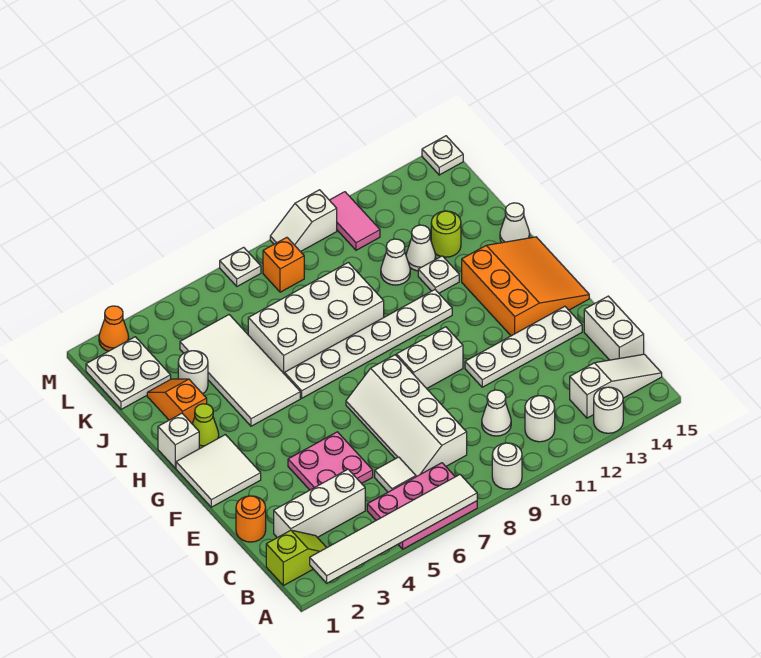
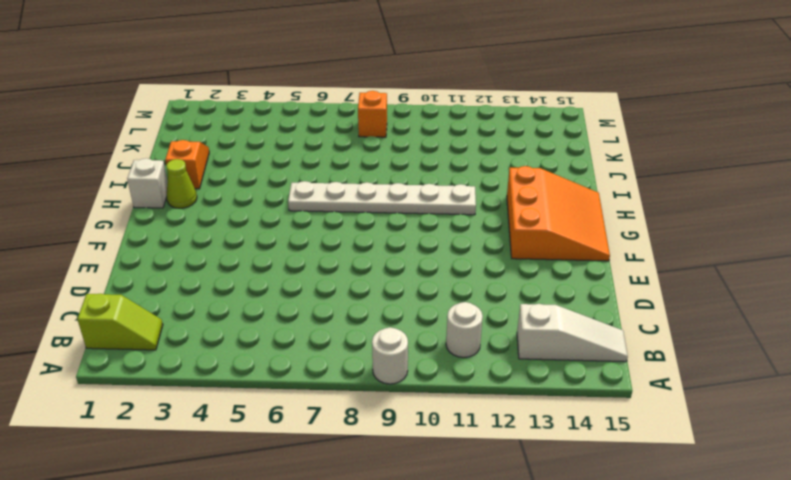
none -> pink 2x3 plate [367,463,477,549]
none -> white 1x1 round brick [594,387,623,433]
none -> white 1x3 brick [274,469,365,538]
none -> white 1x1 tile [375,457,416,492]

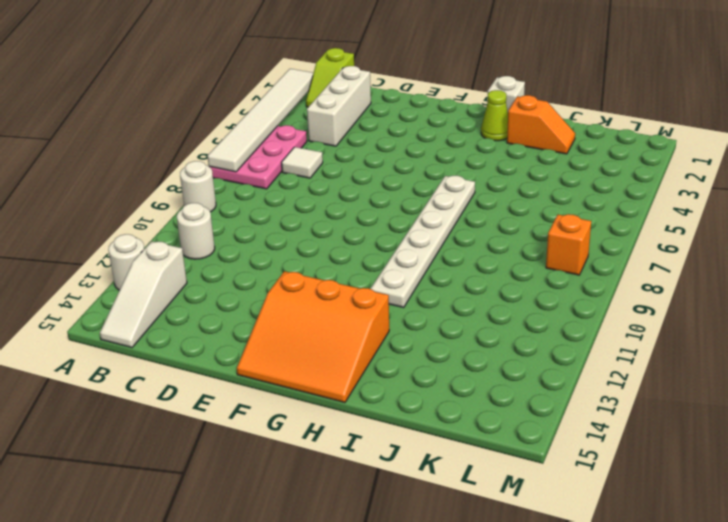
none -> white 2x4 slope [346,355,467,477]
none -> white 1x1 cone [482,390,511,436]
none -> white 1x2 brick [584,296,644,360]
none -> orange 1x1 round brick [236,496,266,542]

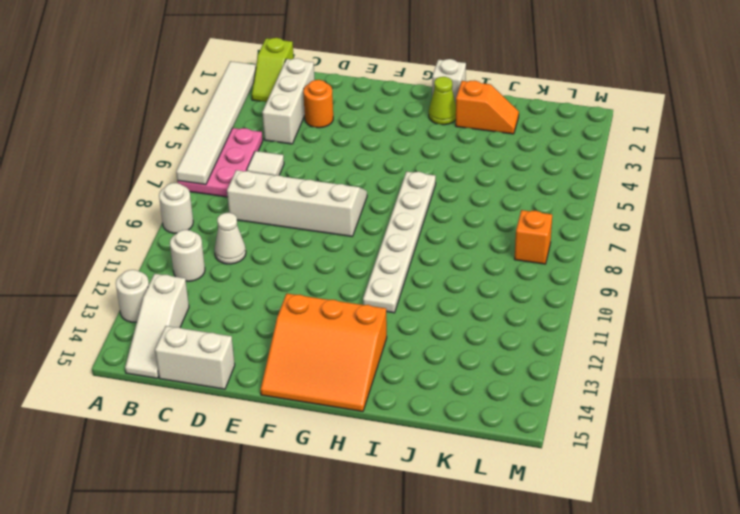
orange 1x1 round brick [303,80,333,128] -> orange 1x1 round brick moved to [236,496,266,542]
none -> pink 2x2 plate [288,432,373,490]
none -> white 1x4 plate [465,306,582,387]
none -> white 2x2 tile [176,435,261,507]
none -> white 1x2 brick [396,327,463,388]

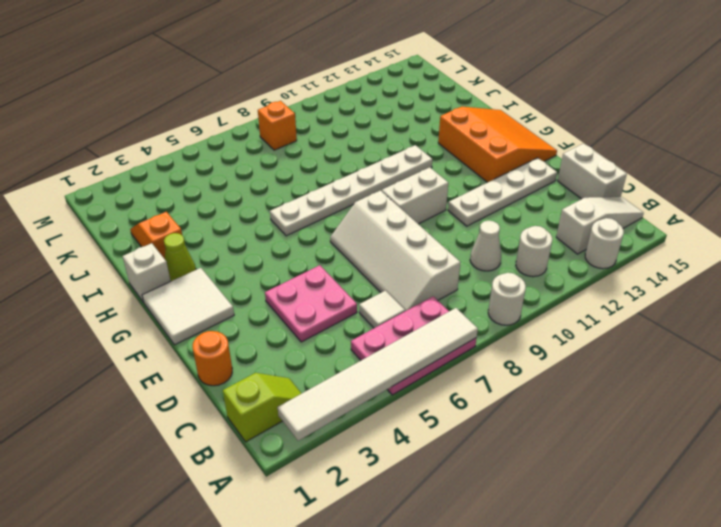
none -> white 1x3 brick [274,469,365,538]
none -> white 2x4 tile [180,315,300,426]
none -> white 2x4 brick [248,262,384,374]
none -> white 1x1 plate [418,256,459,293]

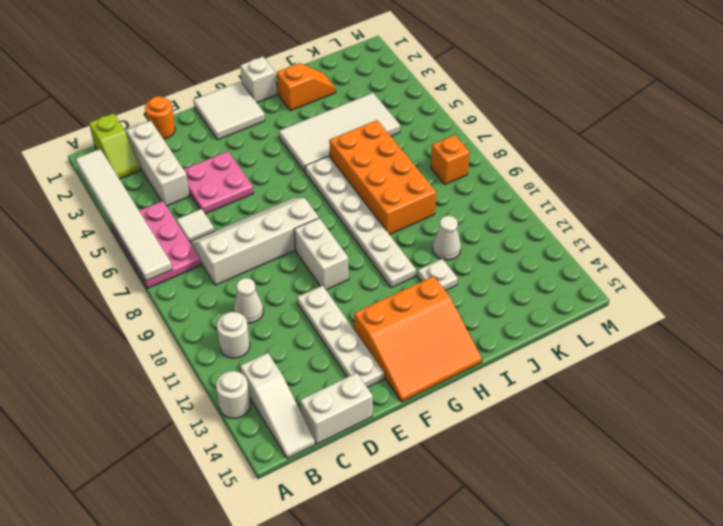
orange 2x4 brick [329,120,436,235] -> white 2x4 brick [248,262,384,374]
none -> white 1x1 round brick [492,443,522,489]
none -> lime 1x1 cone [192,404,219,449]
none -> white 1x1 cone [500,203,530,243]
none -> white 1x1 round brick [178,351,208,394]

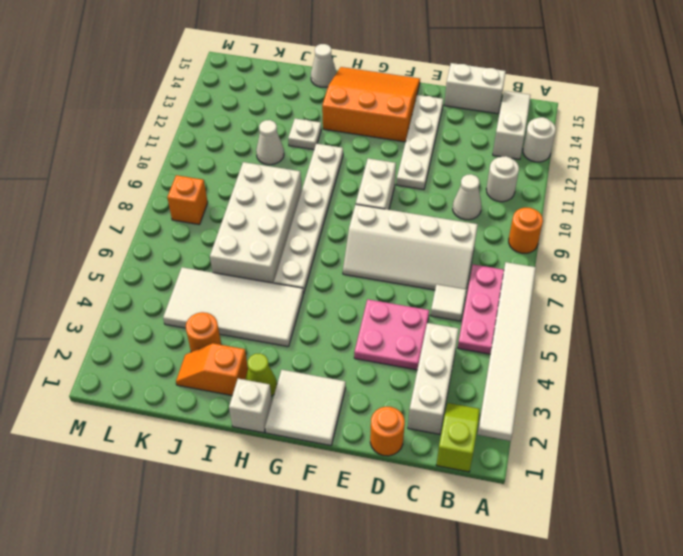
orange 1x1 round brick [509,208,543,253] -> white 1x1 round brick [492,443,522,489]
orange 1x1 round brick [186,312,221,352] -> white 1x1 round brick [178,351,208,394]
none -> white 1x1 cone [406,225,436,271]
none -> lime 1x1 round brick [431,211,461,257]
none -> white 2x2 plate [86,337,171,409]
none -> pink 1x2 tile [330,192,380,250]

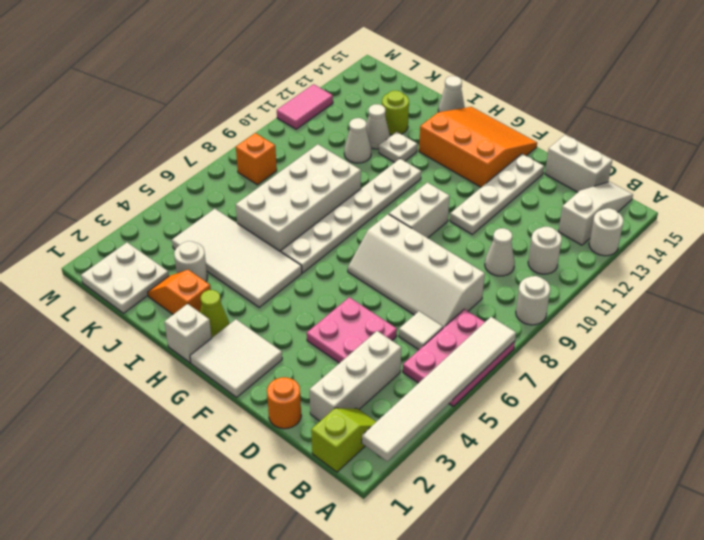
pink 1x2 tile [277,84,333,129] -> pink 1x2 tile turned to [330,192,380,250]
none -> orange 1x1 cone [99,306,129,351]
none -> white 1x1 plate [220,247,261,286]
none -> white 1x2 slope [270,190,337,252]
none -> white 1x1 plate [422,136,463,175]

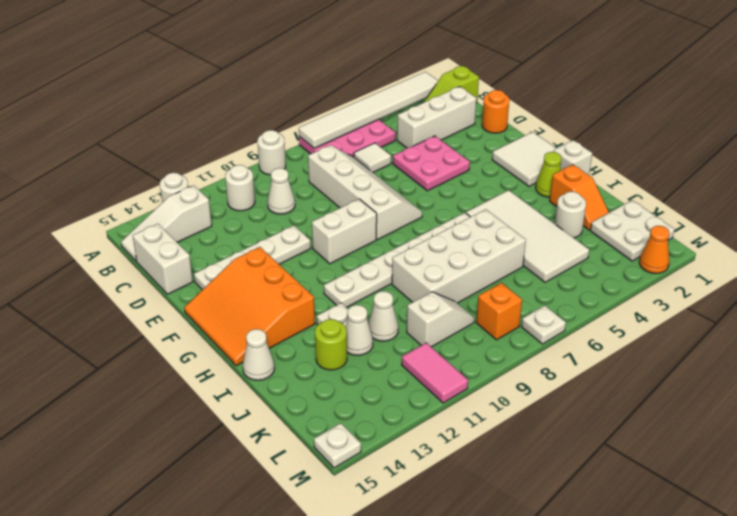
white 1x2 slope [407,292,474,347] -> white 1x2 slope moved to [270,190,337,252]

